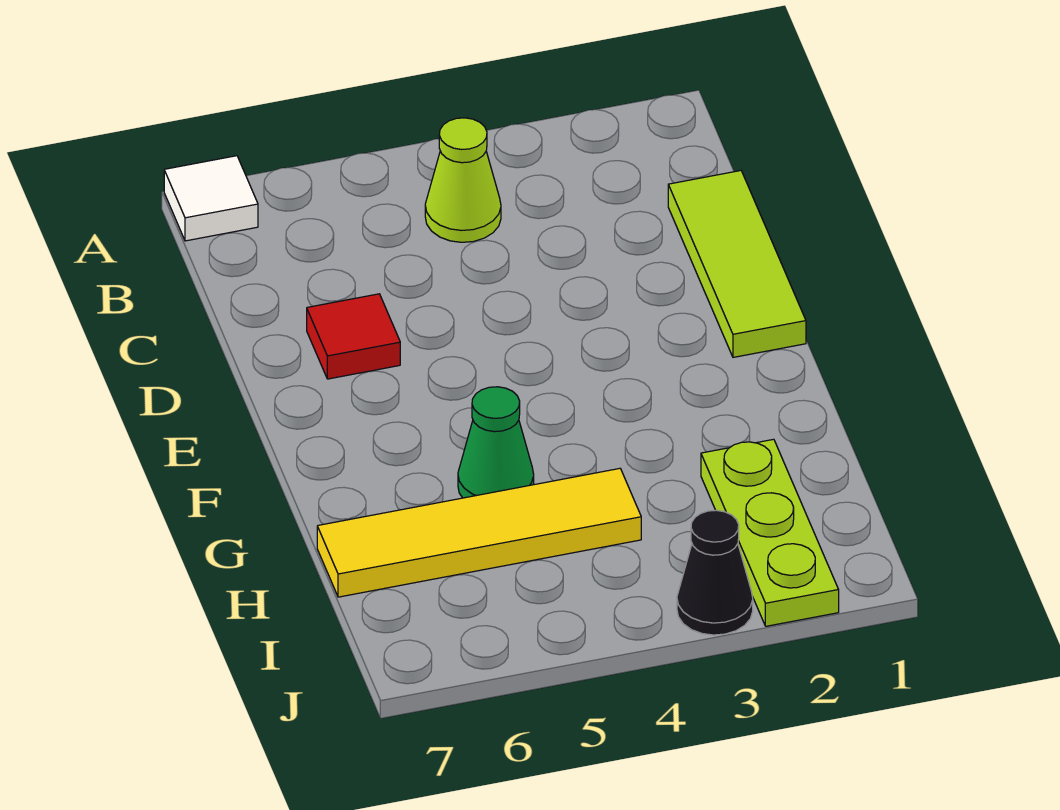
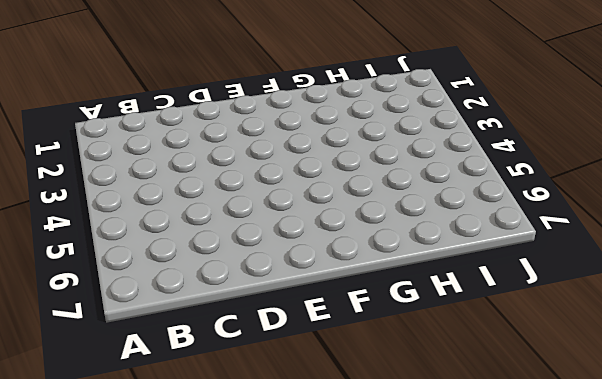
none -> white 1x1 tile [164,156,258,241]
none -> lime 1x1 cone [425,118,501,242]

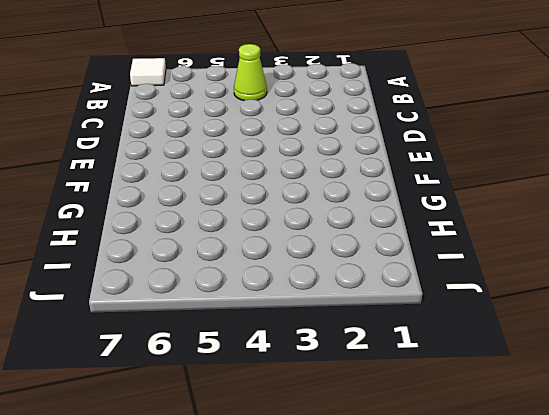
none -> lime 1x3 tile [668,171,806,357]
none -> red 1x1 tile [307,294,400,379]

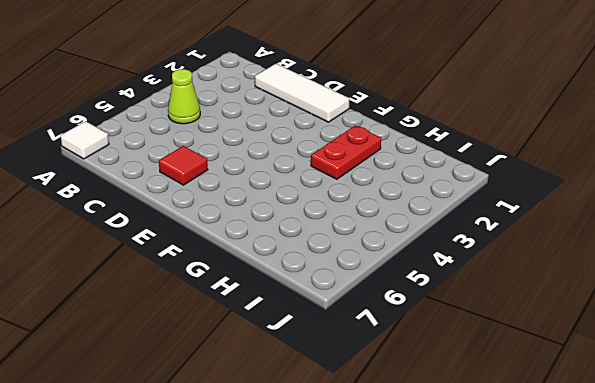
white 1x3 tile [255,64,349,122] -> lime 1x3 tile [668,171,806,357]
red 1x2 plate [311,126,381,179] -> none
none -> green 1x1 cone [458,387,534,498]
none -> lime 1x3 plate [701,439,839,626]

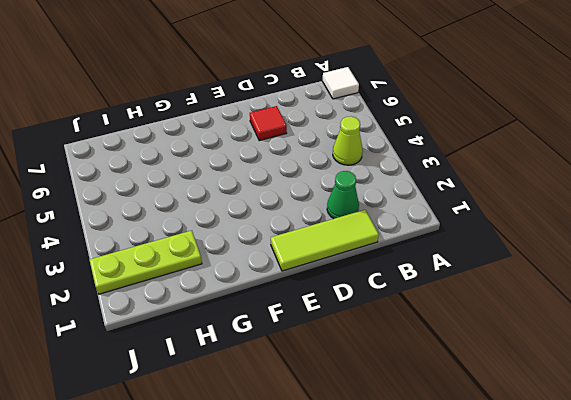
green 1x1 cone [327,171,359,219] -> green 1x1 cone moved to [458,387,534,498]
none -> yellow 1x4 tile [317,468,641,597]
none -> black 1x1 cone [677,510,753,635]

